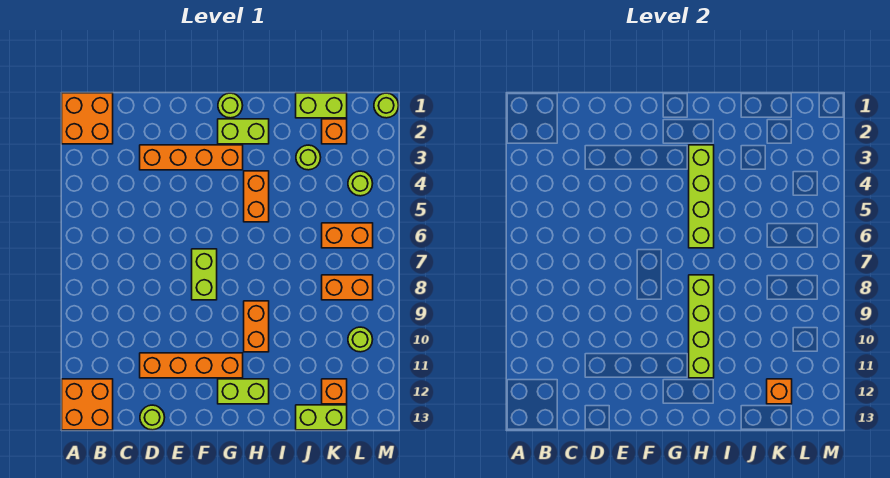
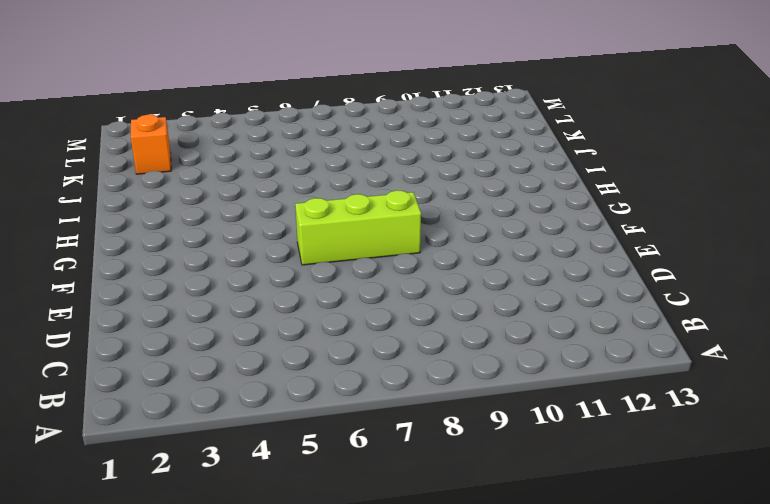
lime 1x3 brick [295,190,421,265] -> lime 1x2 brick [192,249,217,300]
none -> orange 2x2 brick [62,93,113,144]
none -> orange 2x2 brick [62,379,113,430]
none -> orange 1x4 brick [140,145,243,170]

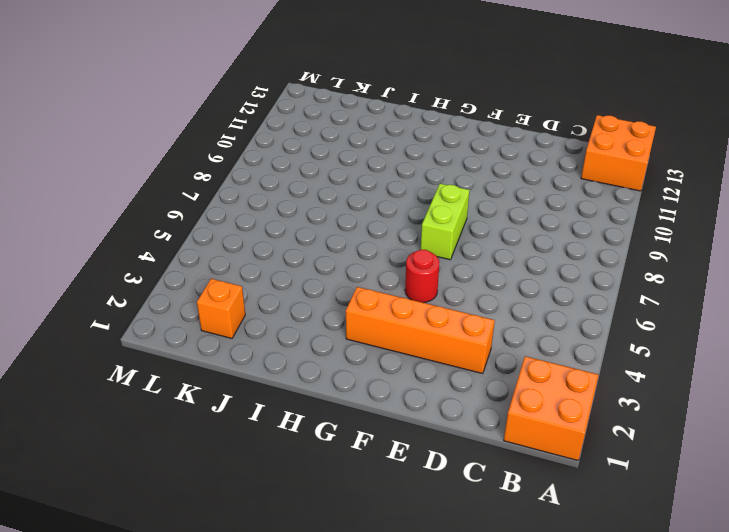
red 1x1 round brick [405,250,439,303] -> none
none -> orange 1x4 brick [140,353,243,378]
none -> lime 1x1 round brick [140,405,165,430]
none -> lime 1x1 round brick [218,93,243,118]

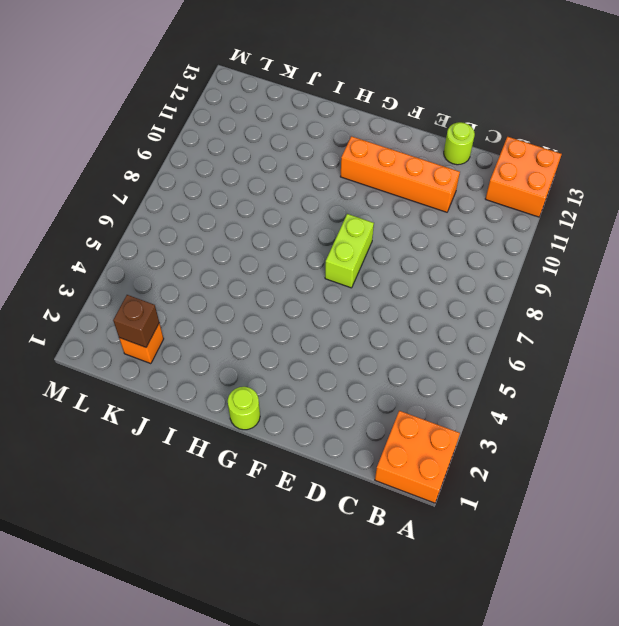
brown 1x1 brick [113,295,159,347] -> none
none -> orange 1x4 brick [140,145,243,170]
none -> lime 1x2 brick [218,119,269,144]
none -> lime 1x2 brick [218,379,269,404]

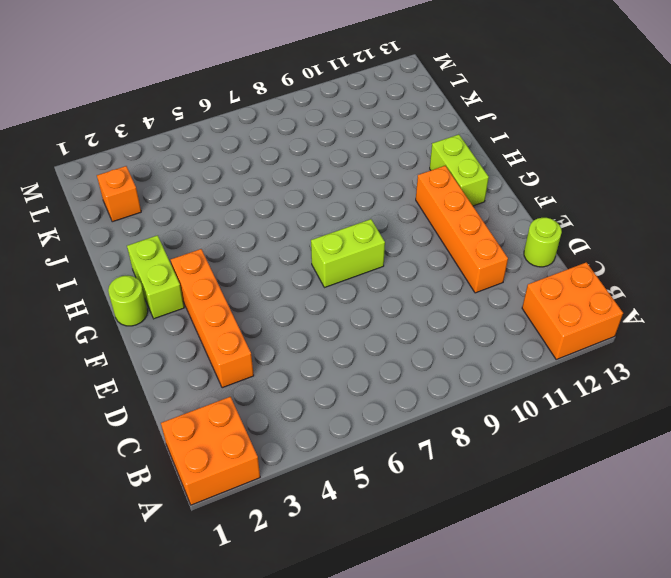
none -> orange 1x2 brick [244,171,269,222]
none -> orange 1x2 brick [244,301,269,352]
none -> lime 1x2 brick [296,93,347,118]

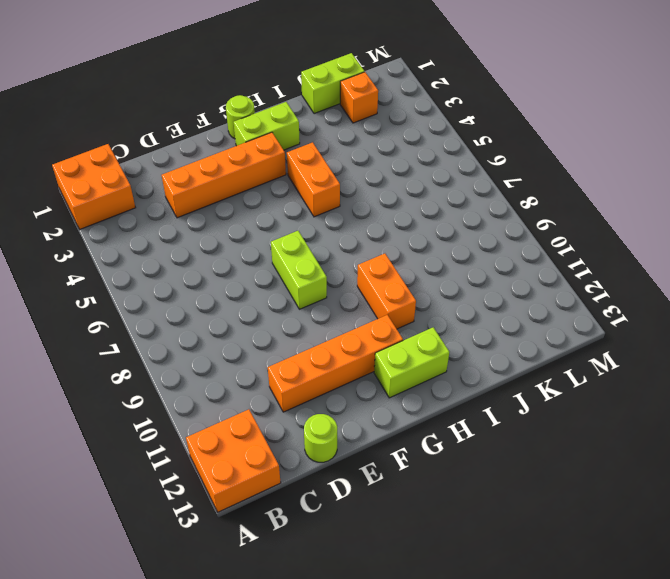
none -> lime 1x1 round brick [296,145,321,170]
none -> lime 1x2 brick [296,405,347,430]
none -> orange 1x2 brick [322,223,373,248]

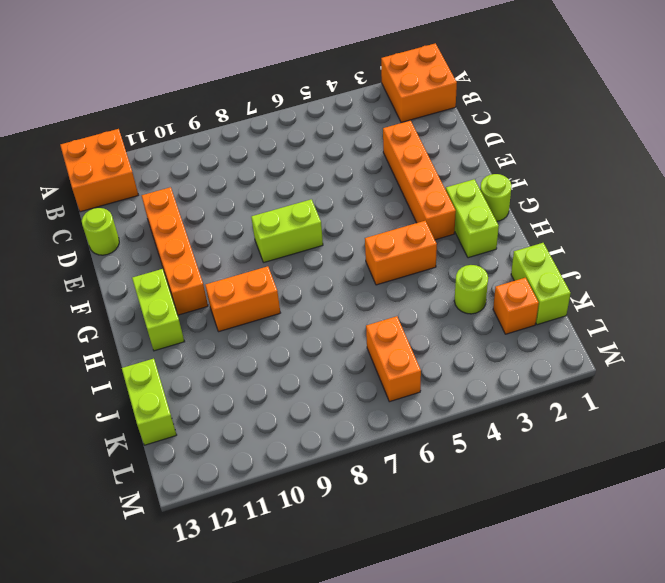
none -> orange 1x2 brick [322,275,373,300]
none -> orange 1x1 brick [322,379,347,404]
none -> lime 1x1 round brick [348,171,373,196]

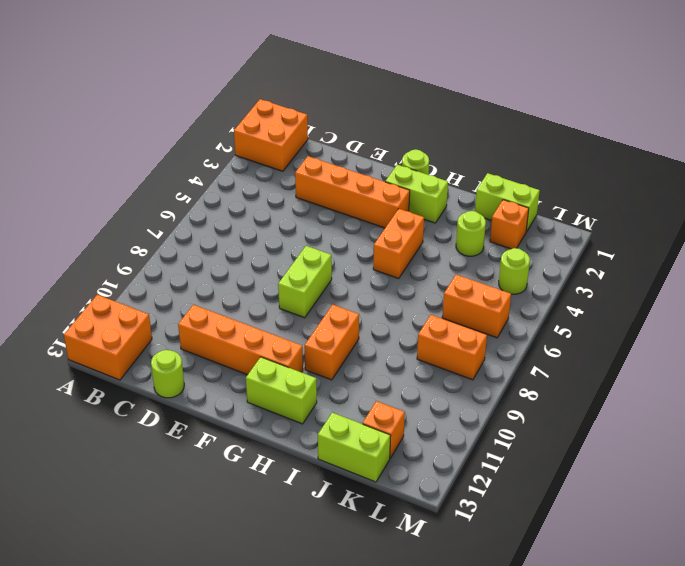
none -> lime 1x1 round brick [348,327,373,352]
none -> lime 1x1 round brick [374,93,399,118]
none -> lime 1x4 brick [689,145,714,248]

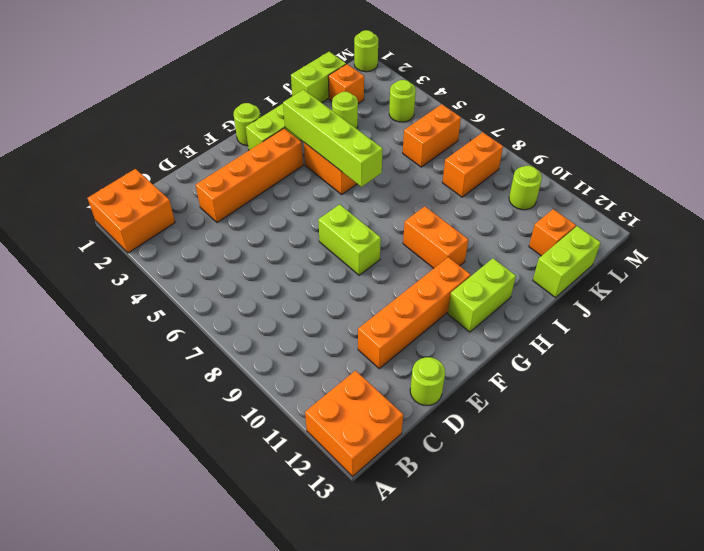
none -> lime 1x4 brick [689,275,714,378]
none -> orange 1x1 brick [767,379,792,404]

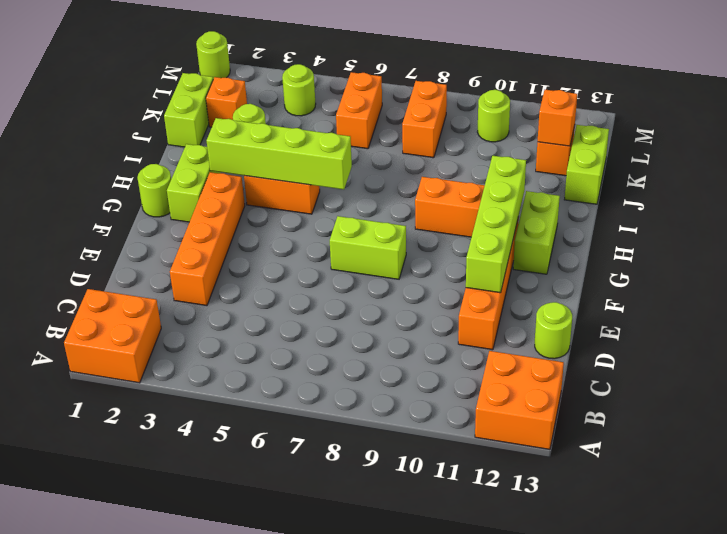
lime 1x4 brick [466,156,526,293] -> lime 1x4 brick turned to [689,275,714,378]

